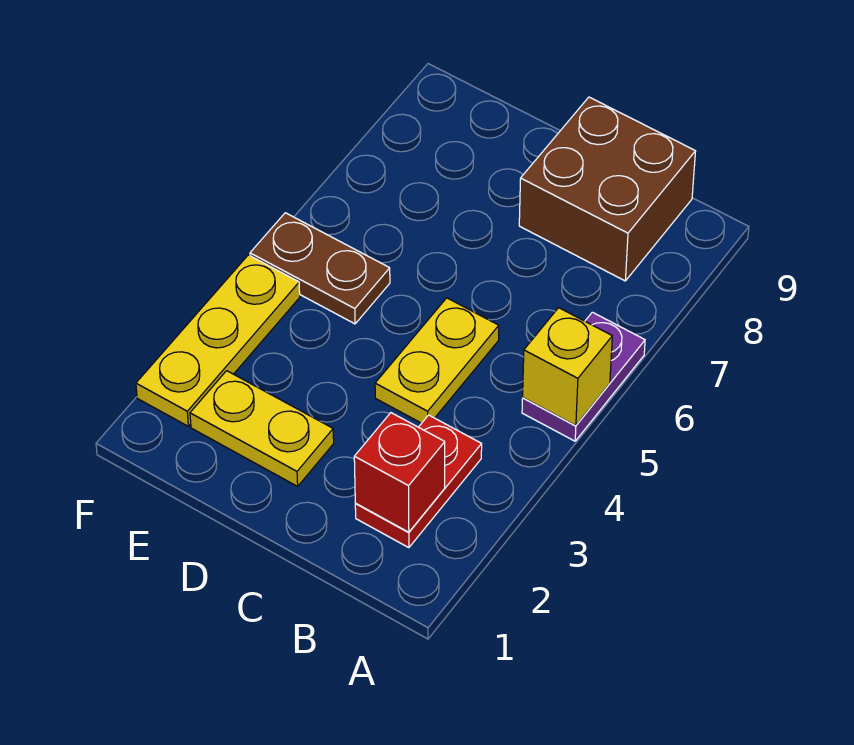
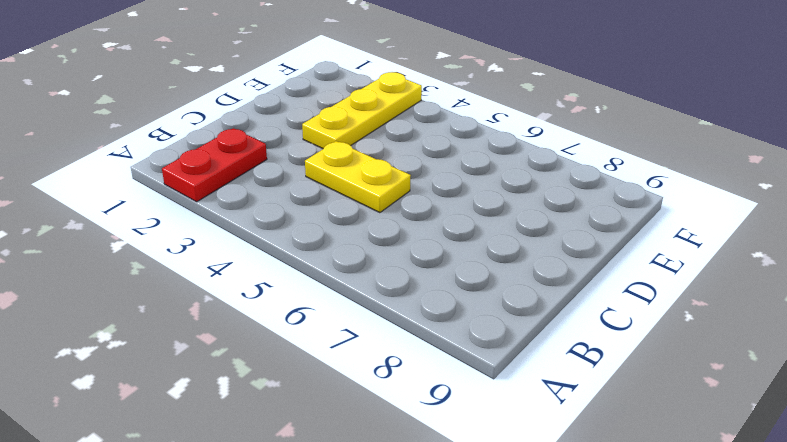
red 1x2 plate [162,128,267,202] -> red 1x2 plate turned to [355,415,482,548]
yellow 1x3 plate [302,72,422,149] -> yellow 1x3 plate turned to [136,255,300,426]
none -> purple 1x2 plate [522,312,645,441]
none -> brown 2x2 brick [519,97,696,281]

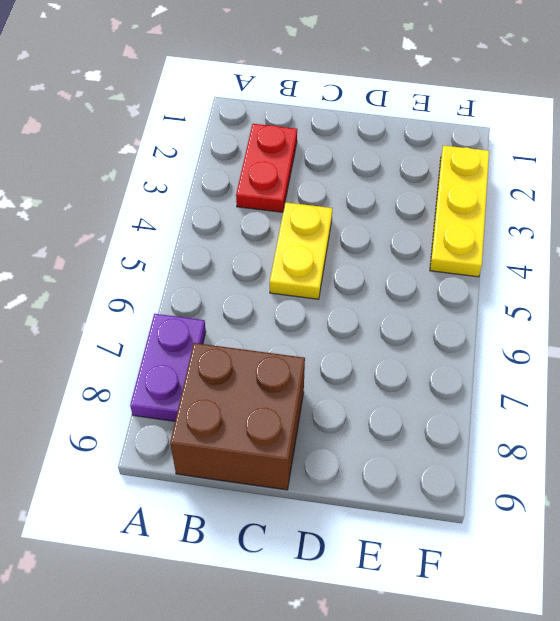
purple 1x2 plate [130,314,206,421] -> purple 1x2 plate moved to [522,312,645,441]
none -> yellow 1x2 plate [190,371,334,486]
none -> brown 1x2 plate [250,213,390,324]

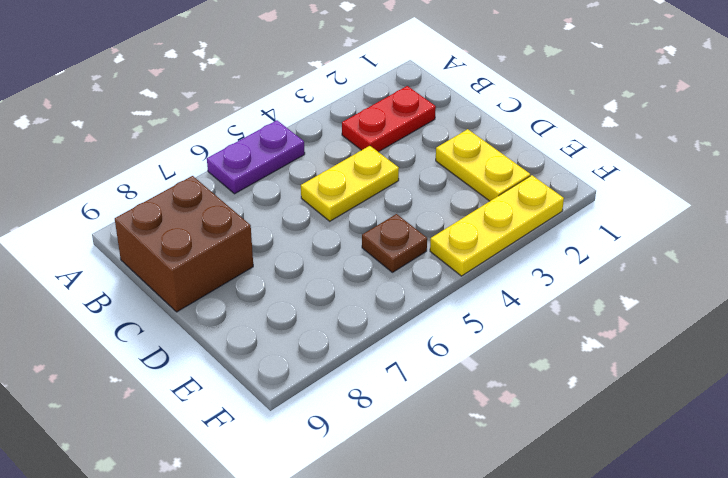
brown 1x1 plate [362,214,427,272] -> brown 1x2 plate [250,213,390,324]
none -> yellow 1x1 brick [523,308,612,426]
none -> red 1x1 brick [354,413,445,532]

